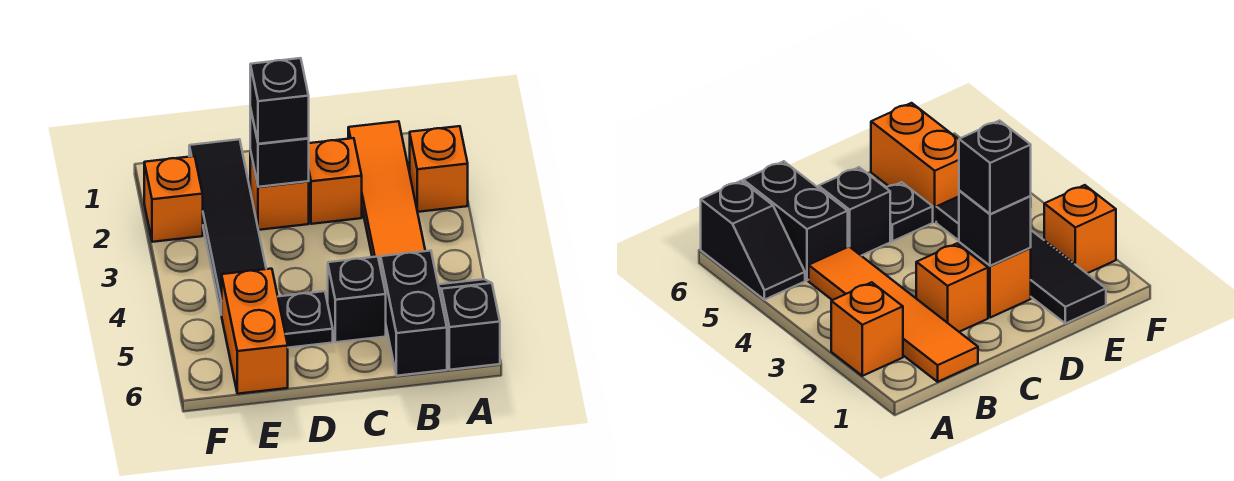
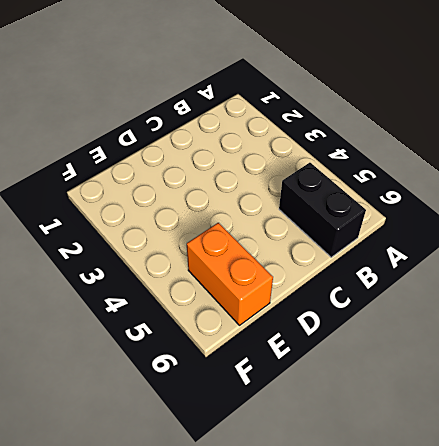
none -> orange 1x1 brick [410,126,468,212]
none -> black 1x2 slope [438,279,500,370]
none -> orange 1x4 tile [348,121,425,268]

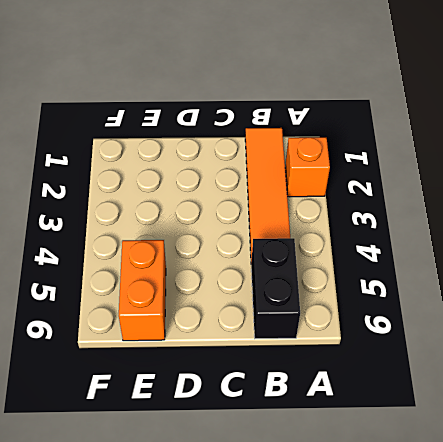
none -> black 1x2 slope [438,279,500,370]
none -> orange 1x1 brick [308,138,362,224]
none -> black 1x1 brick [328,257,386,342]

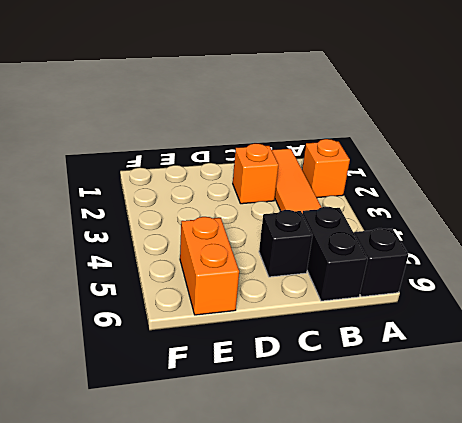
none -> orange 1x1 brick [250,151,309,230]
none -> black 1x1 plate [278,291,333,348]
none -> black 1x4 tile [189,139,266,315]

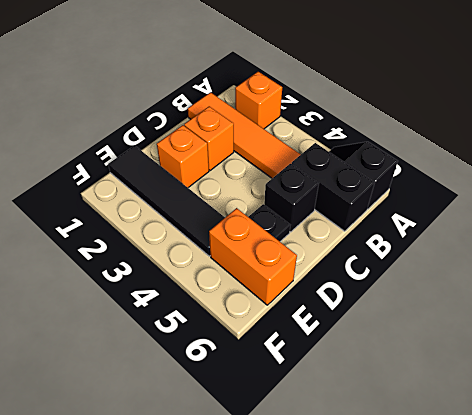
none -> orange 1x1 brick [144,156,203,242]
none -> black 1x1 brick [250,108,309,187]
none -> black 1x1 brick [250,58,309,144]

